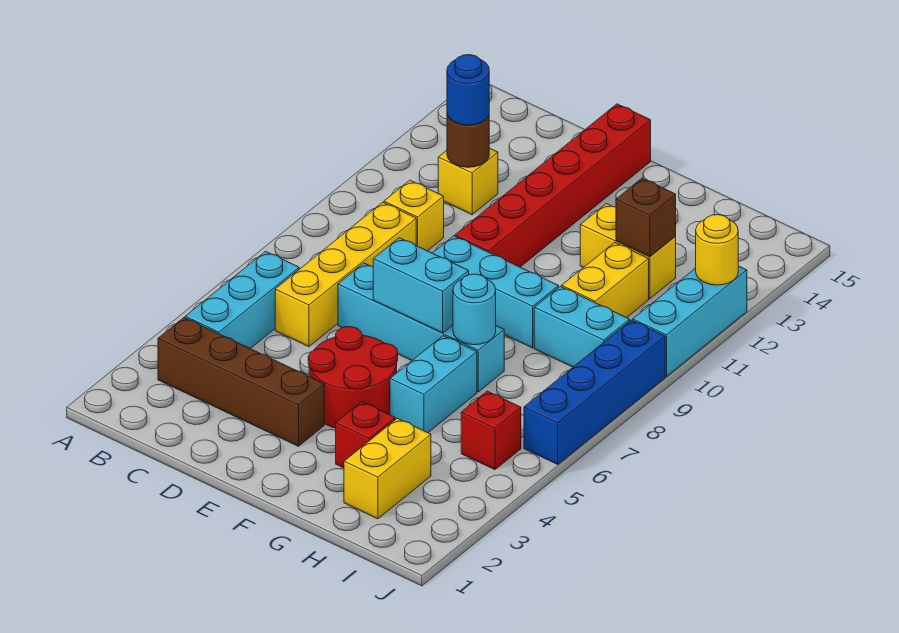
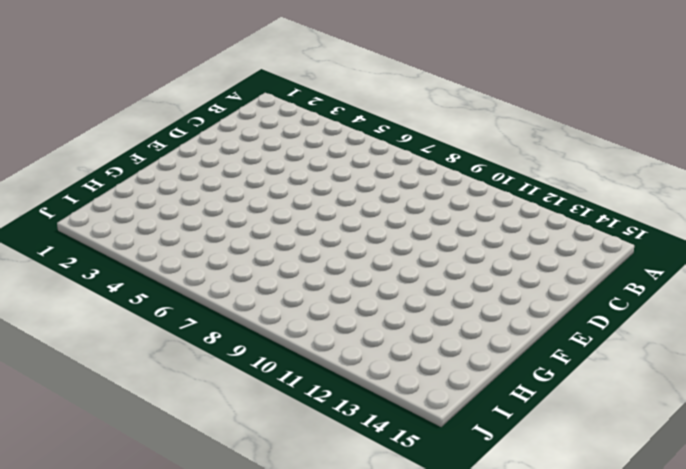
none -> brown 1x4 brick [158,318,324,446]
none -> cyan 1x3 brick [185,251,299,349]
none -> yellow 1x4 brick [275,202,416,347]

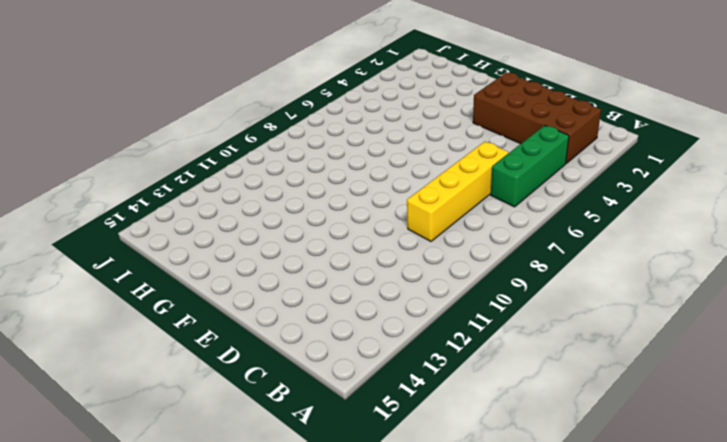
brown 2x4 brick [473,73,601,163] -> brown 1x4 brick [158,318,324,446]
green 1x3 brick [491,125,569,207] -> cyan 1x3 brick [185,251,299,349]
none -> yellow 1x1 brick [384,180,444,251]
none -> yellow 1x1 brick [438,148,498,215]
none -> cyan 1x4 brick [338,263,504,392]

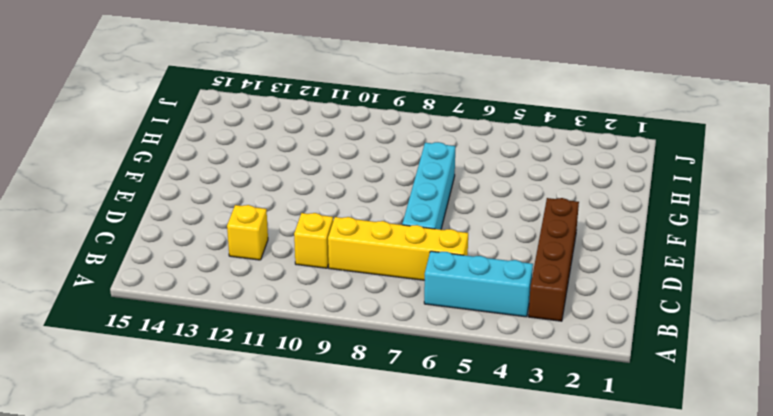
none -> red 2x2 round brick [308,327,398,428]
none -> cyan 1x3 brick [433,236,559,348]
none -> red 1x6 brick [455,104,651,267]

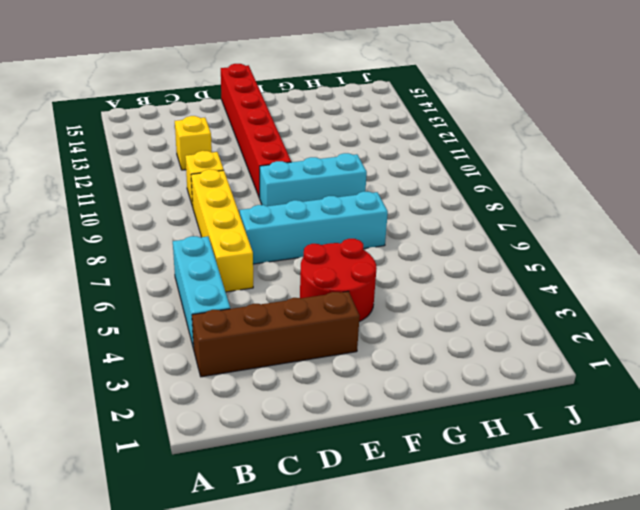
none -> red 1x1 brick [336,402,395,468]
none -> cyan 1x2 brick [390,336,477,433]
none -> yellow 1x2 brick [580,204,676,299]

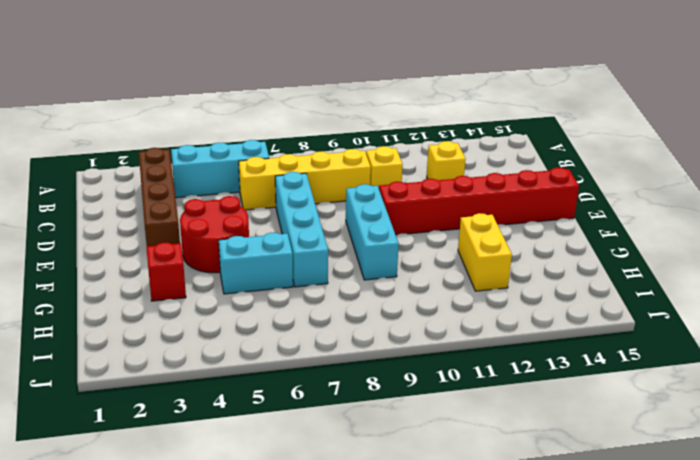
none -> yellow 1x2 brick [344,418,431,519]
none -> cyan 1x2 brick [534,286,630,367]
none -> yellow 1x2 brick [562,242,649,318]

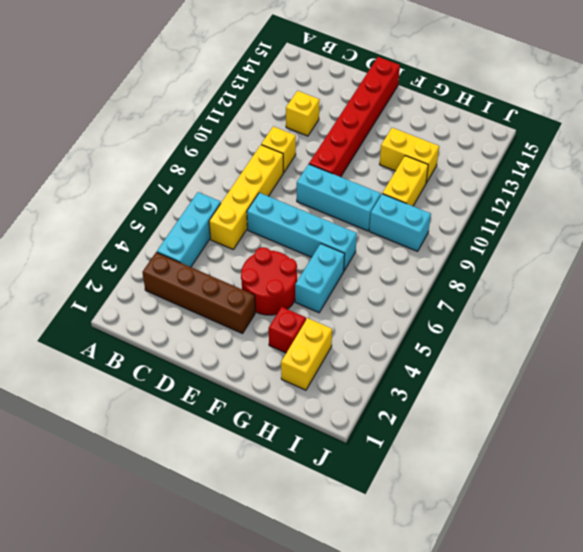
none -> red 1x1 brick [461,391,521,470]
none -> blue 1x4 brick [524,320,665,464]
none -> cyan 1x3 brick [633,266,747,376]

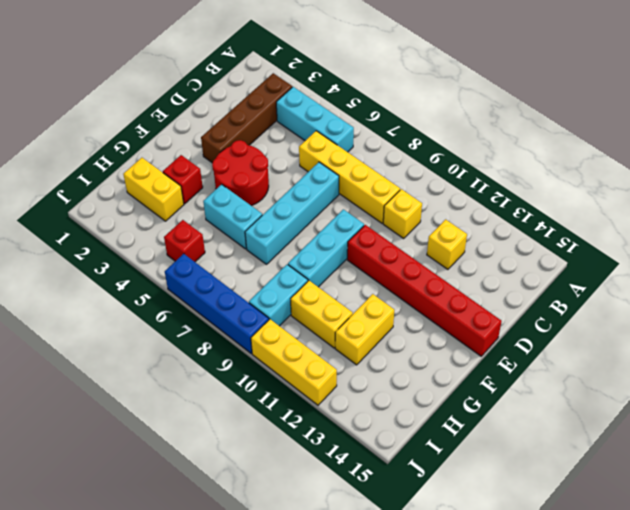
yellow 1x3 brick [251,319,337,405] -> cyan 1x3 brick [633,266,747,376]
none -> brown 1x1 round brick [447,115,489,167]
none -> cyan 1x2 brick [373,238,469,333]
none -> cyan 1x1 round brick [453,274,496,345]

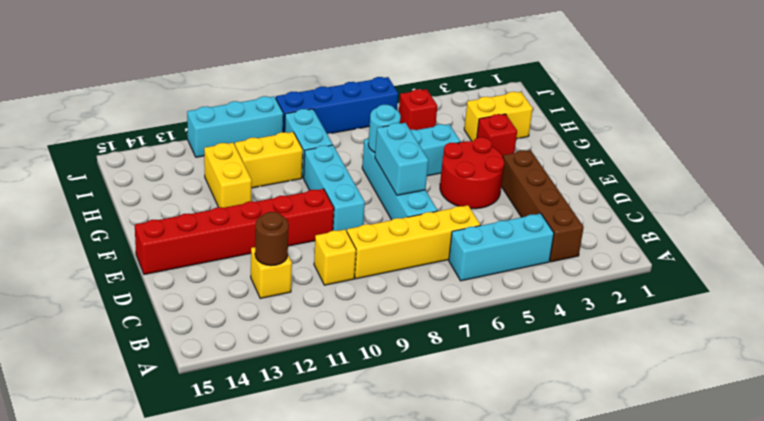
none -> brown 1x1 brick [616,178,676,257]
none -> yellow 1x1 round brick [696,215,738,285]
none -> blue 1x1 round brick [447,55,489,125]

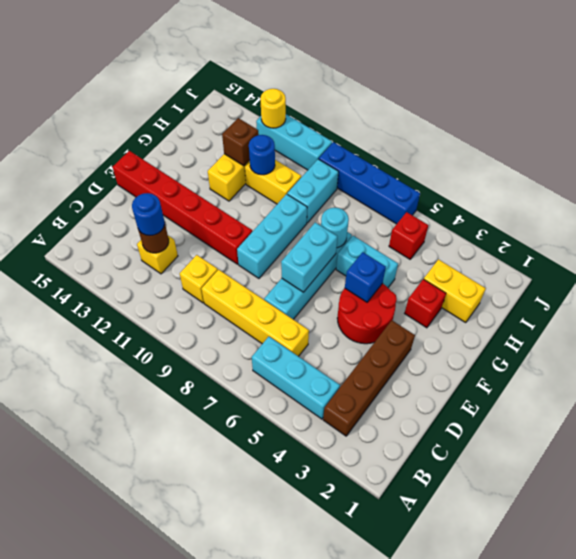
blue 1x1 brick [345,252,386,302] -> none
blue 1x1 round brick [249,135,275,175] -> none

